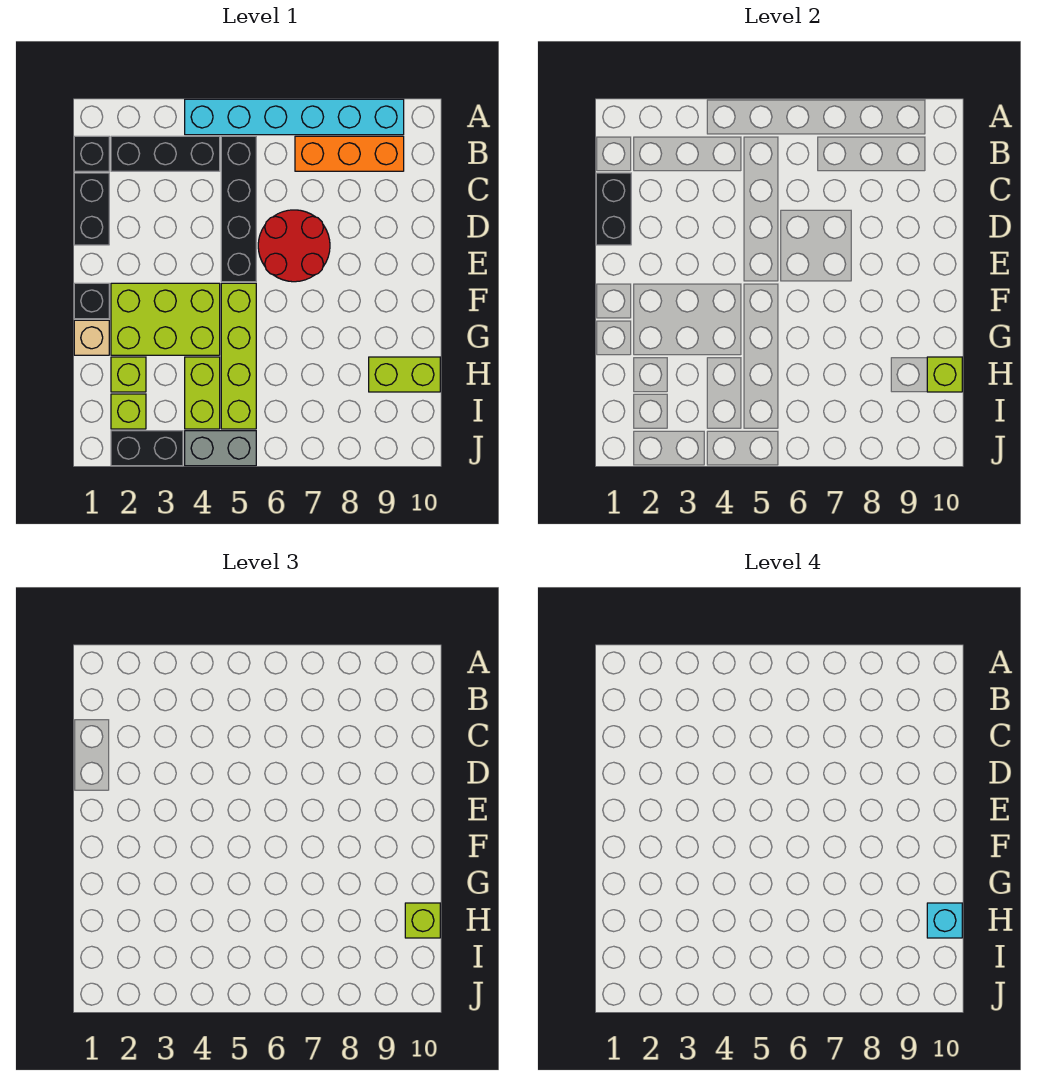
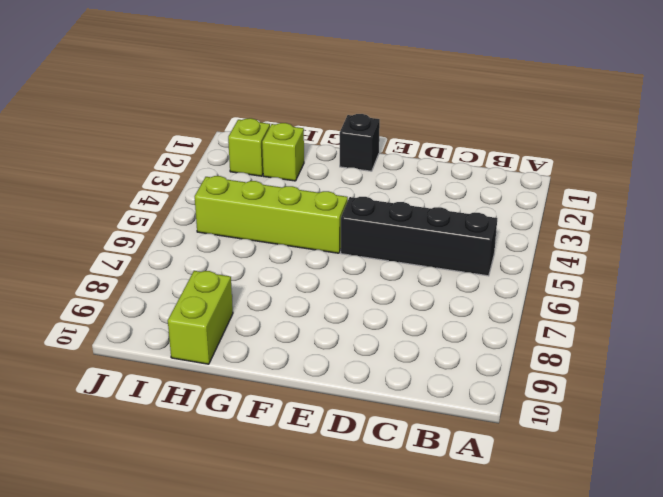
none -> cyan 1x6 brick [185,99,404,135]
none -> black 1x1 brick [74,136,109,171]
none -> black 1x3 brick [111,136,220,171]

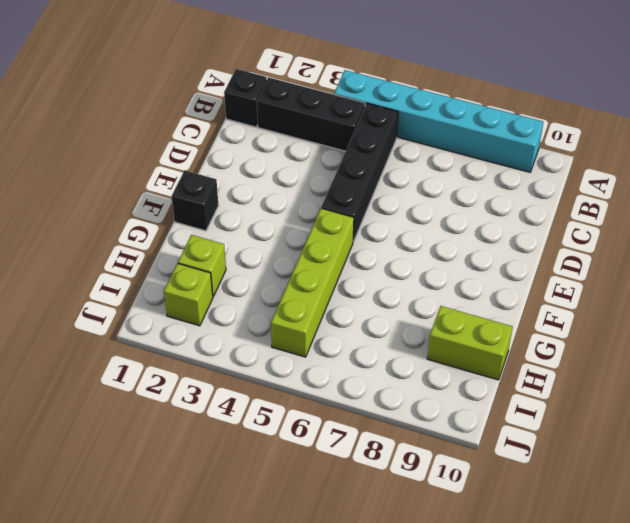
none -> orange 1x3 brick [295,136,404,171]
none -> black 1x2 brick [74,173,109,245]
none -> red 2x2 round brick [258,210,330,282]

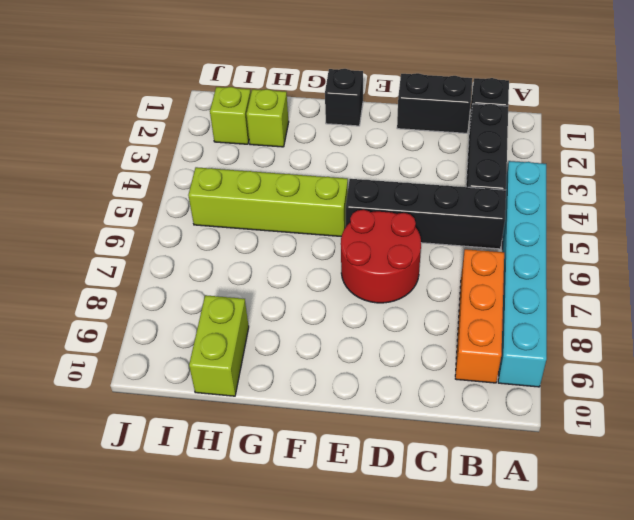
none -> lime 2x3 brick [111,283,220,355]
none -> tan 1x1 brick [74,320,109,355]
none -> lime 1x2 brick [185,357,220,429]

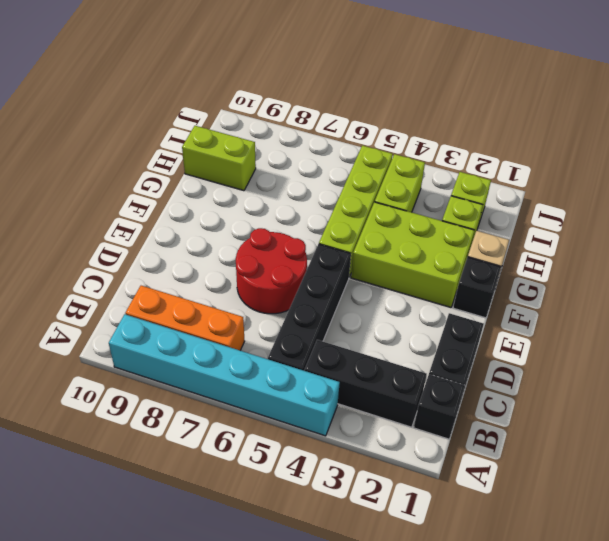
none -> black 1x2 brick [111,431,183,466]
none -> grey 1x2 brick [185,431,256,466]
none -> black 1x2 brick [596,173,631,245]

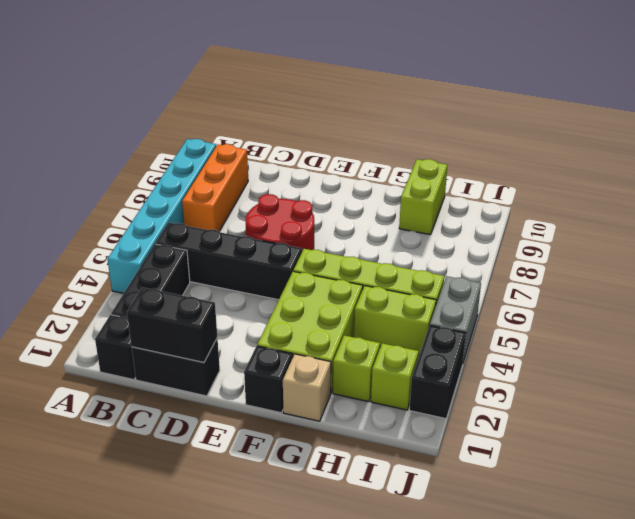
none -> lime 1x1 brick [927,357,962,392]
none -> lime 1x1 brick [405,903,440,938]
none -> cyan 1x1 brick [927,903,962,938]

